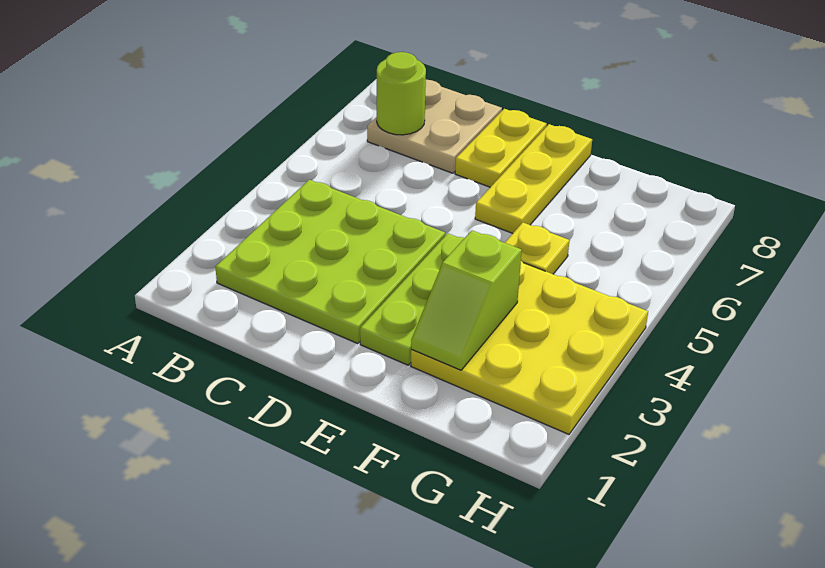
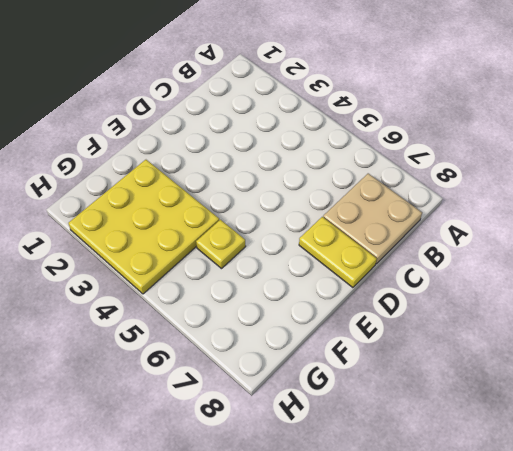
none -> lime 3x3 plate [215,180,445,344]
none -> lime 1x3 plate [360,234,464,365]

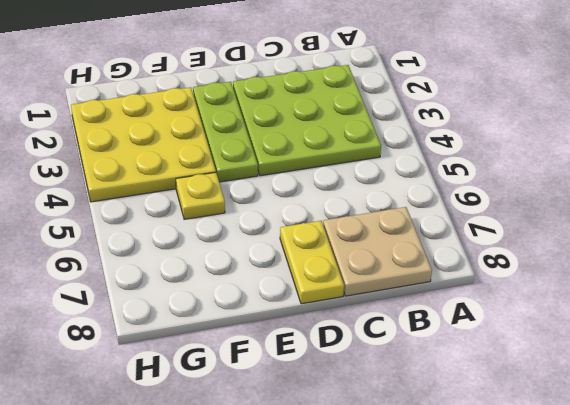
none -> yellow 1x3 plate [475,124,592,233]
none -> lime 1x1 round brick [377,52,426,135]

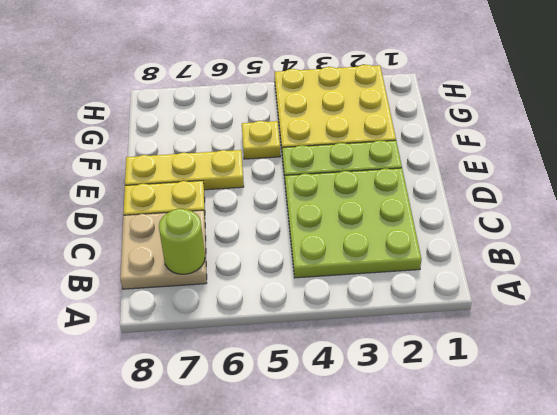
none -> lime 1x2 slope [411,231,522,370]

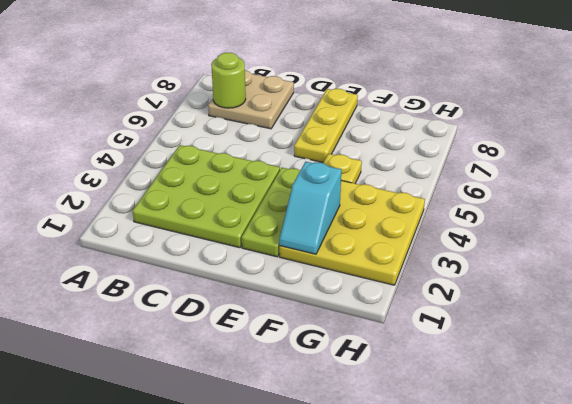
cyan 1x2 slope [279,162,341,254] -> lime 1x2 slope [411,231,522,370]
none -> yellow 1x2 plate [455,109,547,187]

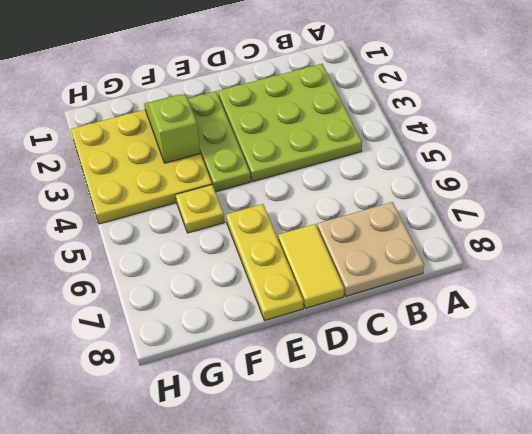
yellow 1x2 tile [278,224,344,308] -> yellow 1x2 plate [455,109,547,187]
none -> lime 1x1 round brick [377,52,426,135]

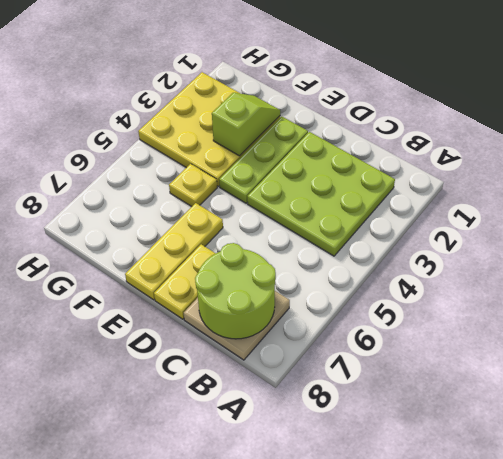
lime 2x2 round brick [195,243,276,339] -> lime 1x1 round brick [377,52,426,135]

